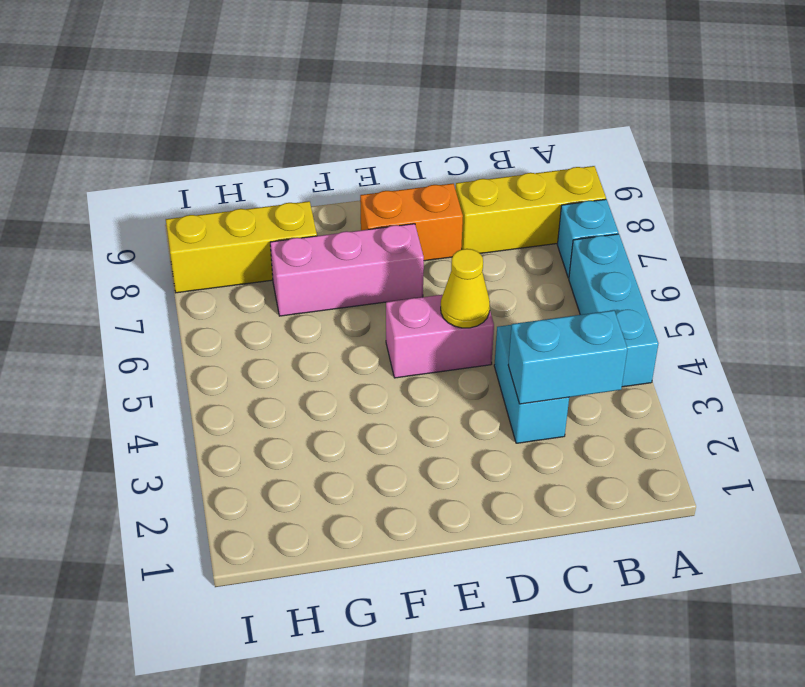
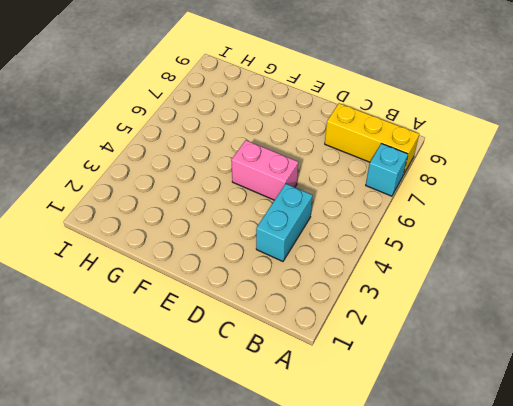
none -> cyan 1x3 brick [569,234,658,387]
none -> orange 1x2 brick [360,184,463,261]

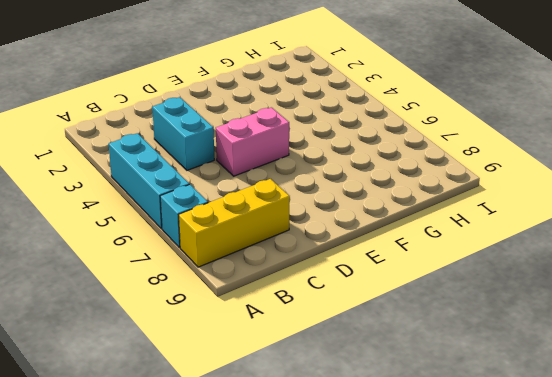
none -> orange 1x2 brick [360,184,463,261]
none -> pink 1x3 brick [270,224,424,316]

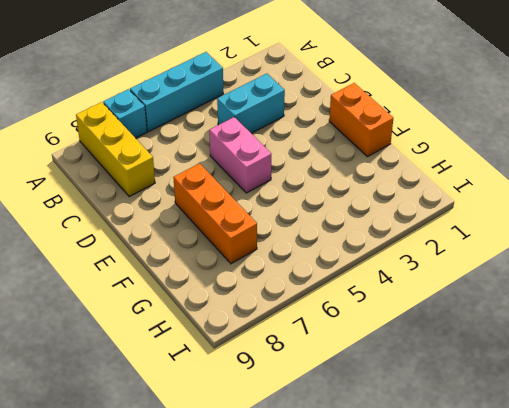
orange 1x2 brick [329,83,393,157] -> orange 1x2 brick moved to [360,184,463,261]
orange 1x3 brick [173,163,257,264] -> pink 1x3 brick [270,224,424,316]
none -> yellow 1x3 brick [166,201,317,293]
none -> cyan 1x2 brick [508,310,628,404]

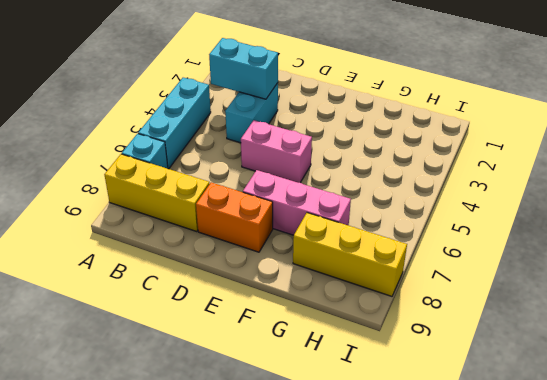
none -> yellow 1x1 cone [441,249,490,328]

